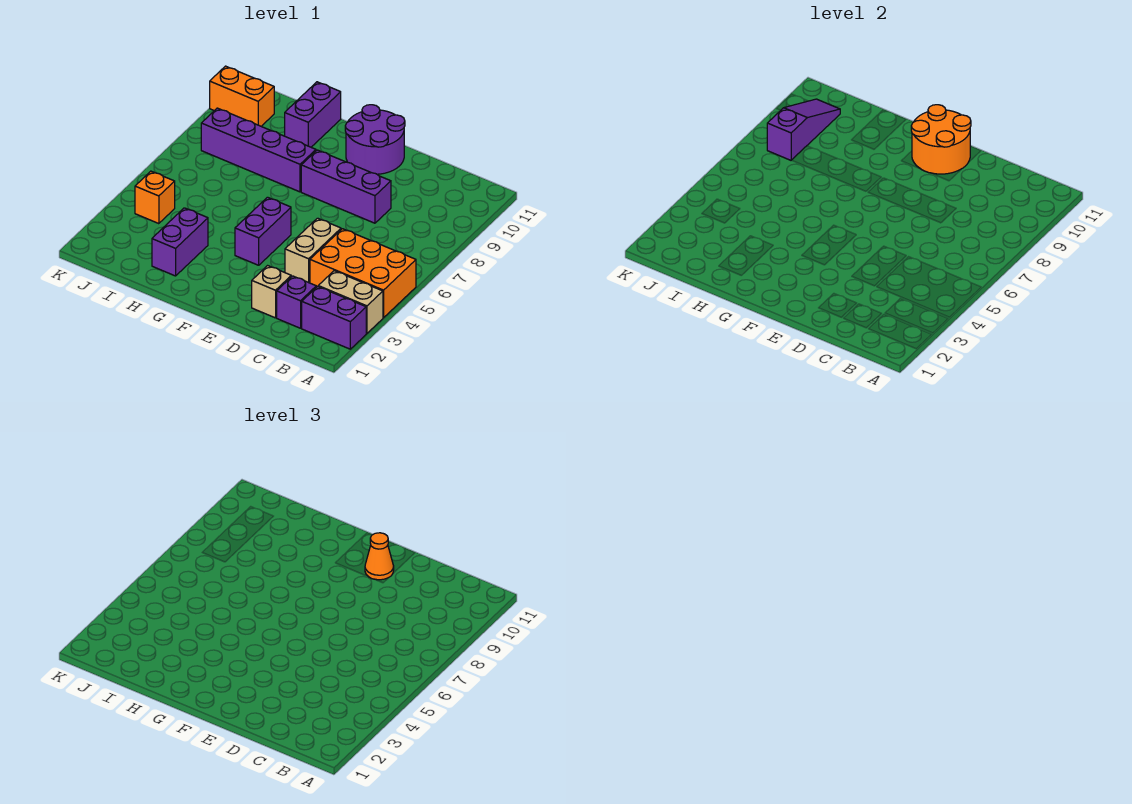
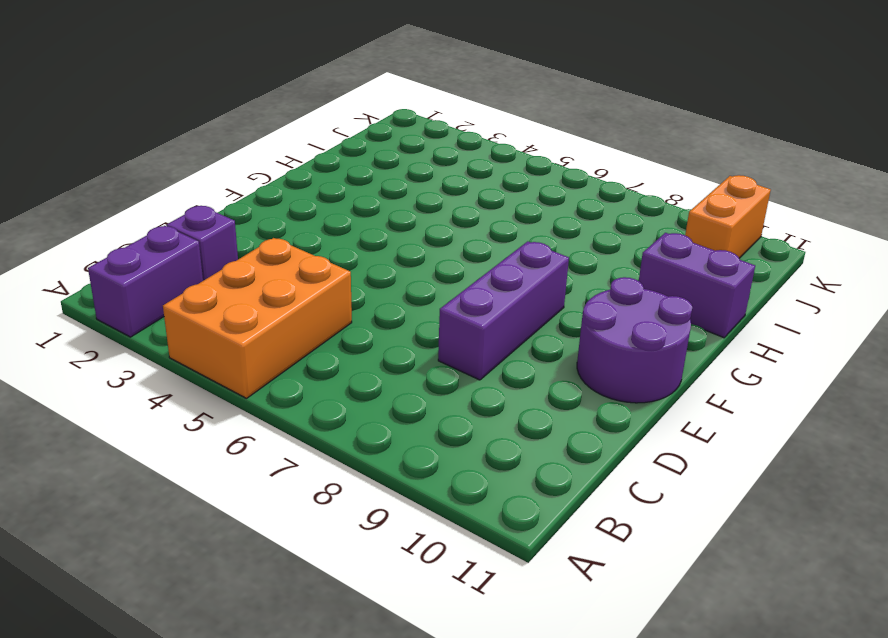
none -> tan 1x2 brick [318,271,383,333]
none -> tan 1x1 brick [252,266,291,318]
none -> tan 1x2 brick [285,218,341,283]

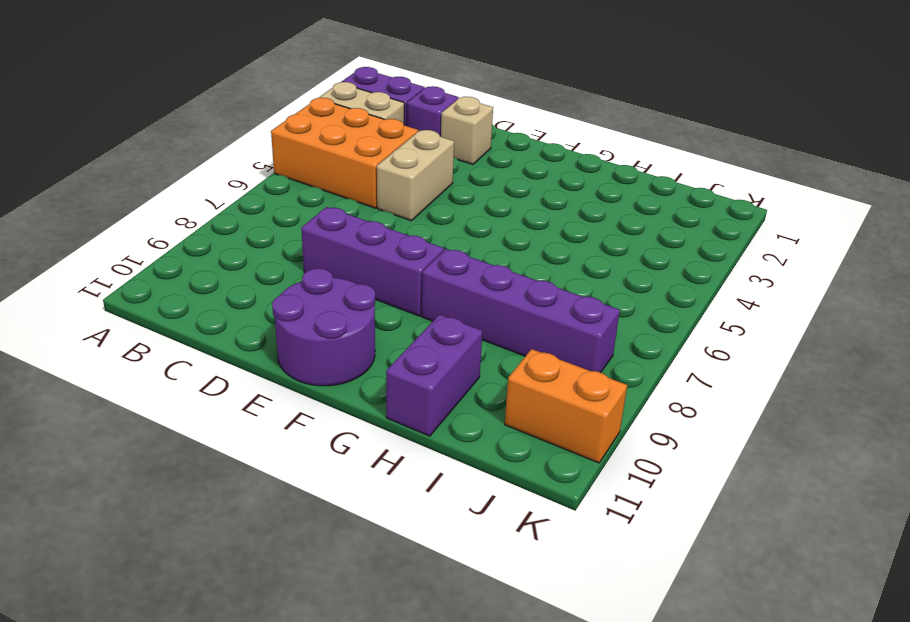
none -> purple 1x2 brick [235,197,291,265]
none -> purple 1x2 brick [152,208,208,276]
none -> orange 1x1 brick [135,171,175,224]

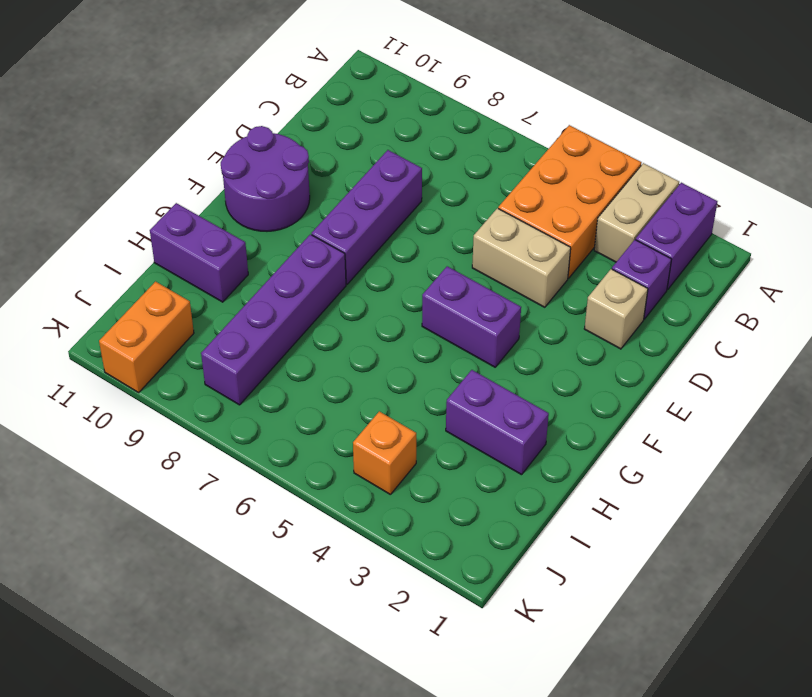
none -> orange 2x2 round brick [911,105,971,174]
none -> purple 1x3 slope [767,99,840,160]
none -> orange 1x1 cone [365,533,394,580]

